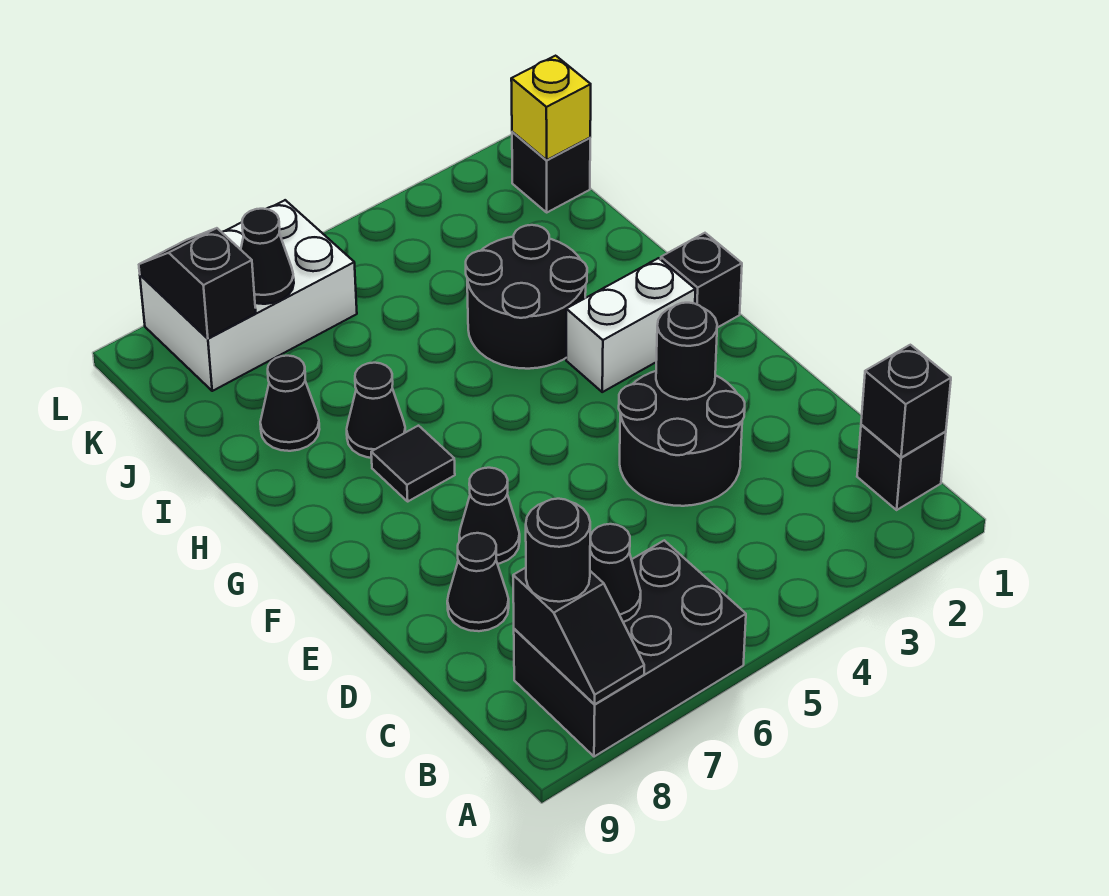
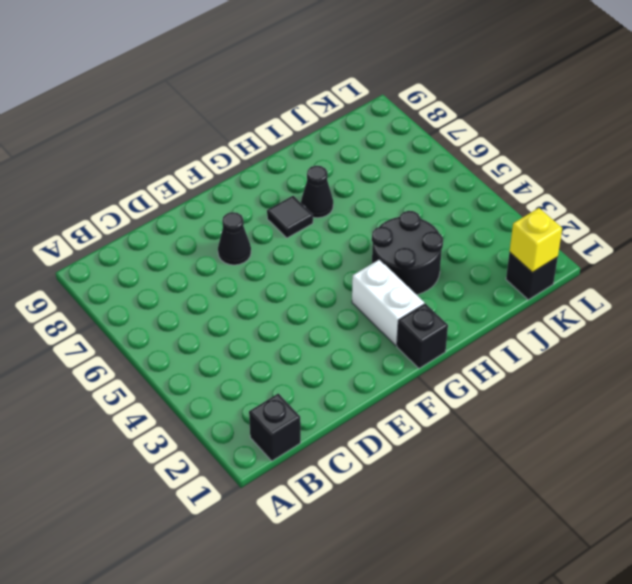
none -> black 2x3 brick [514,540,746,757]
none -> black 2x2 round brick [619,371,745,506]
none -> black 1x1 cone [447,533,509,631]

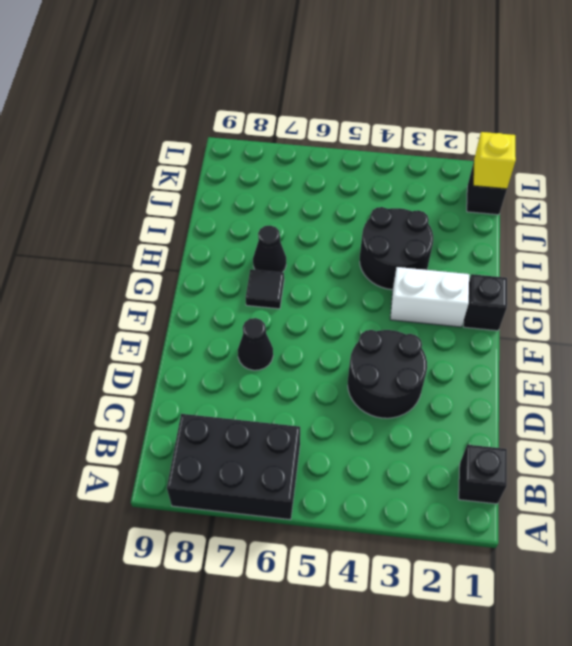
none -> black 1x1 cone [447,533,509,631]
none -> black 1x1 cone [260,356,319,451]
none -> white 2x3 brick [140,200,357,391]

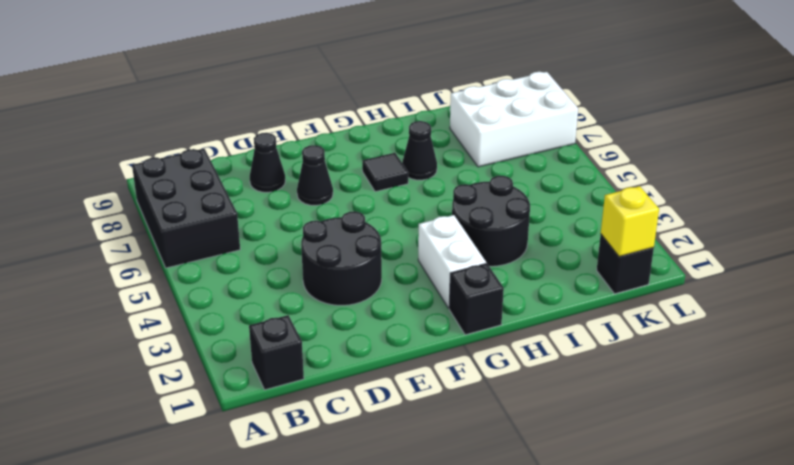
white 2x3 brick [450,72,578,167] -> white 2x3 brick turned to [140,200,357,391]
none -> black 1x1 cone [260,356,319,451]
none -> black 1x2 slope [513,568,644,704]
none -> black 1x1 brick [861,345,951,458]

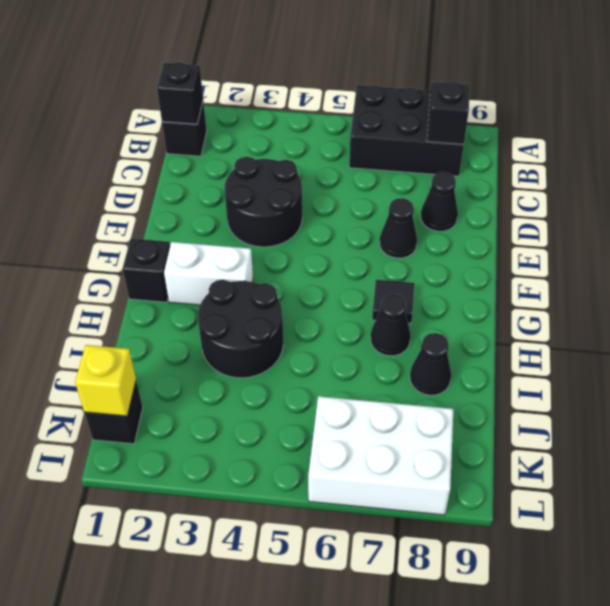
none -> black 1x1 cone [590,524,641,622]
none -> black 1x1 round brick [656,303,717,400]
none -> black 1x1 cone [241,209,294,304]

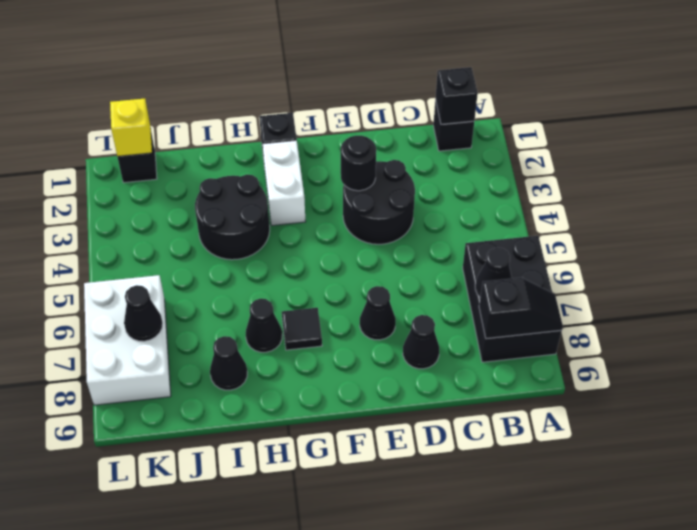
none -> black 1x2 slope [139,228,256,338]
none -> black 1x1 round brick [526,499,590,602]

